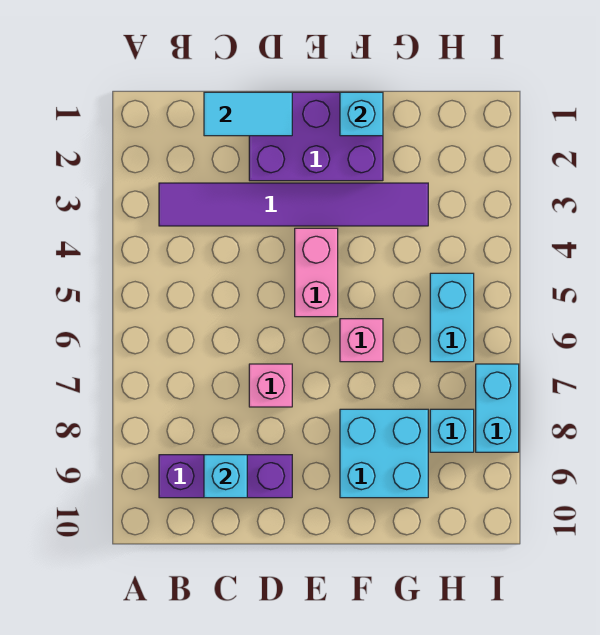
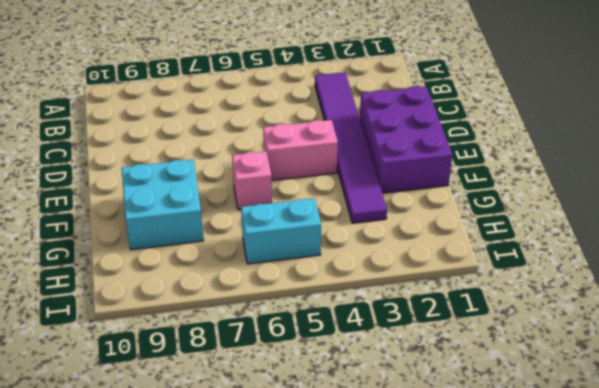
none -> purple 1x3 brick [159,455,292,498]
none -> pink 1x1 brick [249,364,292,407]
none -> cyan 1x1 brick [430,409,474,452]

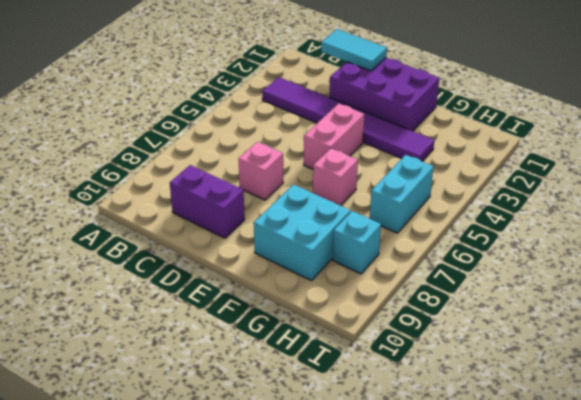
purple 1x2 brick [170,165,245,238] -> purple 1x3 brick [159,455,292,498]
none -> cyan 1x2 brick [476,364,519,452]
none -> cyan 1x1 brick [204,455,247,498]
none -> cyan 1x1 brick [340,92,383,136]

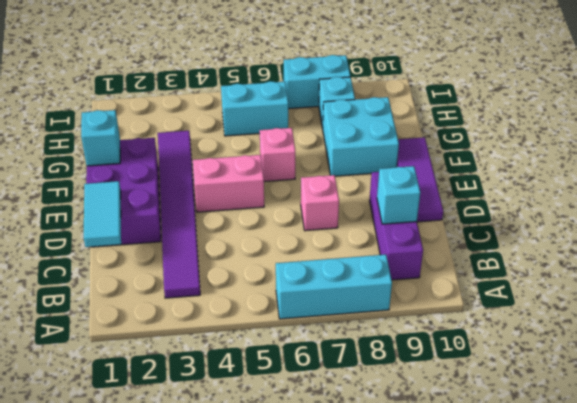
cyan 1x3 brick [276,255,392,319] -> none
purple 1x3 tile [397,137,443,222] -> none

